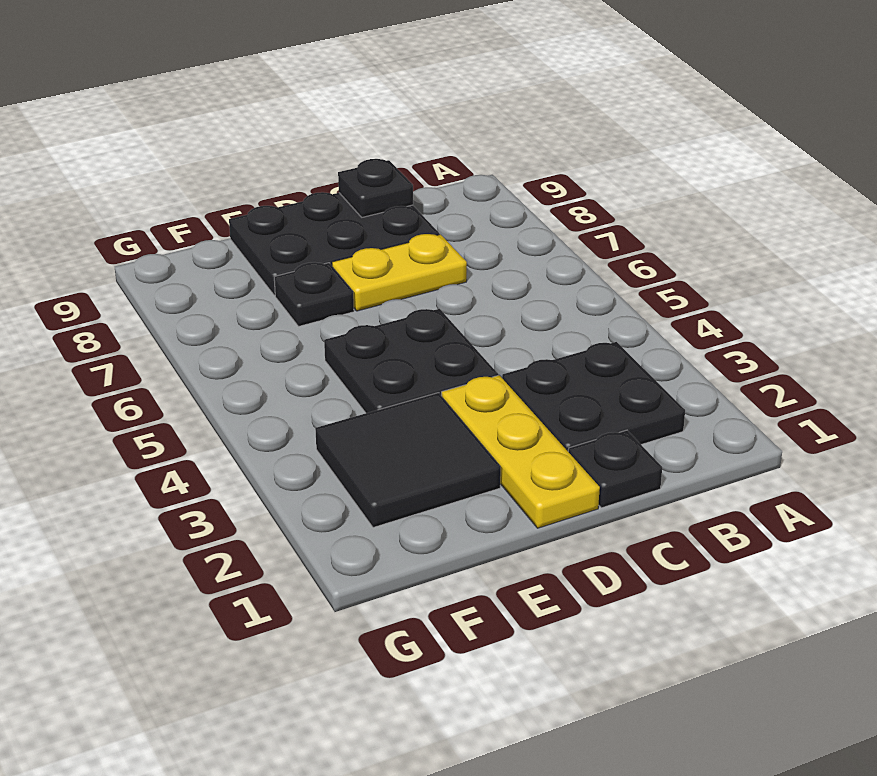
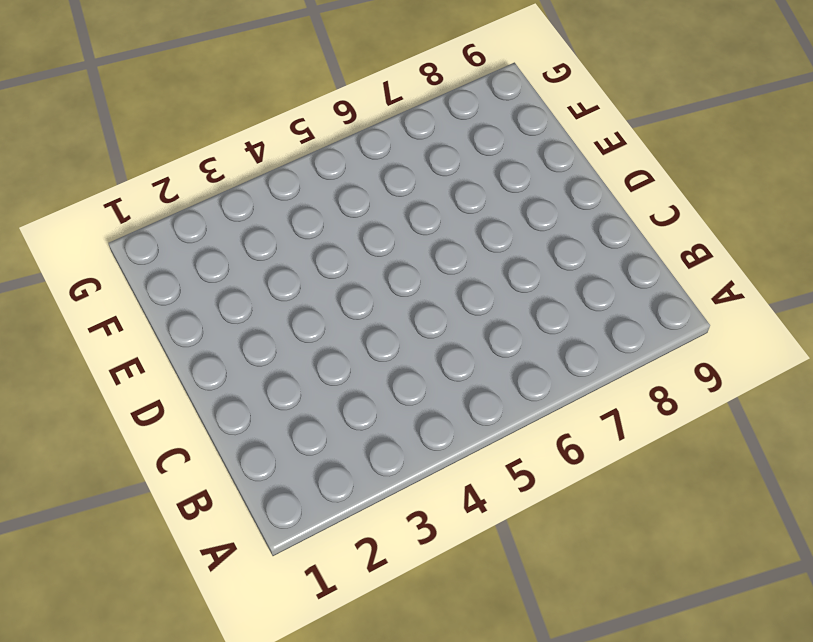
none -> black 2x2 plate [502,342,685,451]
none -> black 1x1 plate [568,430,662,508]

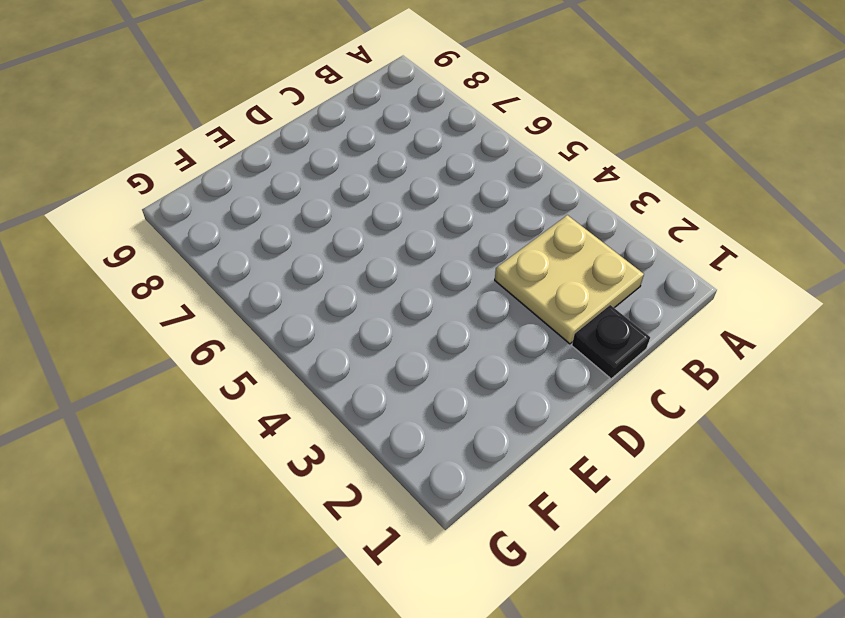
tan 2x2 plate [495,215,644,344] -> black 2x2 plate [502,342,685,451]
none -> yellow 1x2 plate [332,234,467,311]
none -> black 2x3 plate [229,192,439,295]

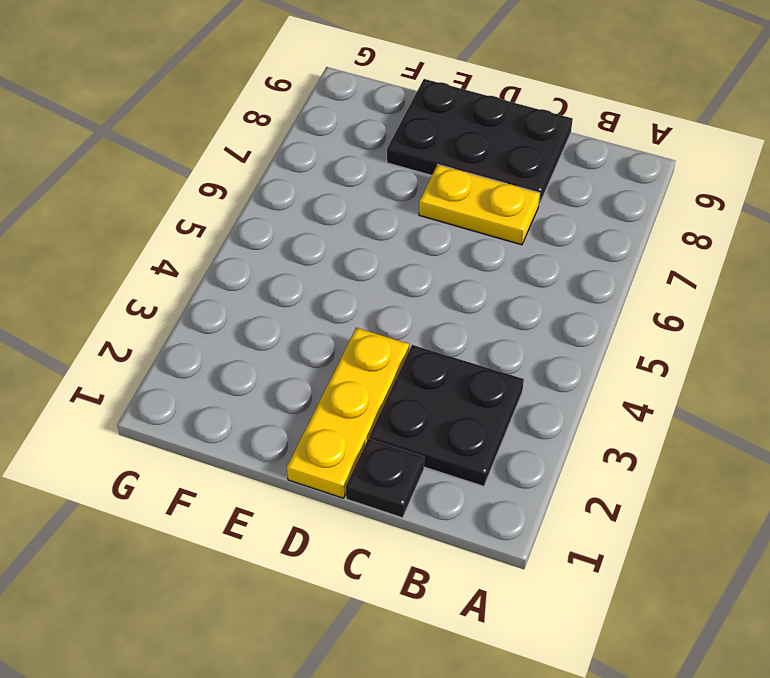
none -> black 2x2 plate [324,309,498,413]
none -> black 2x2 tile [315,393,501,528]

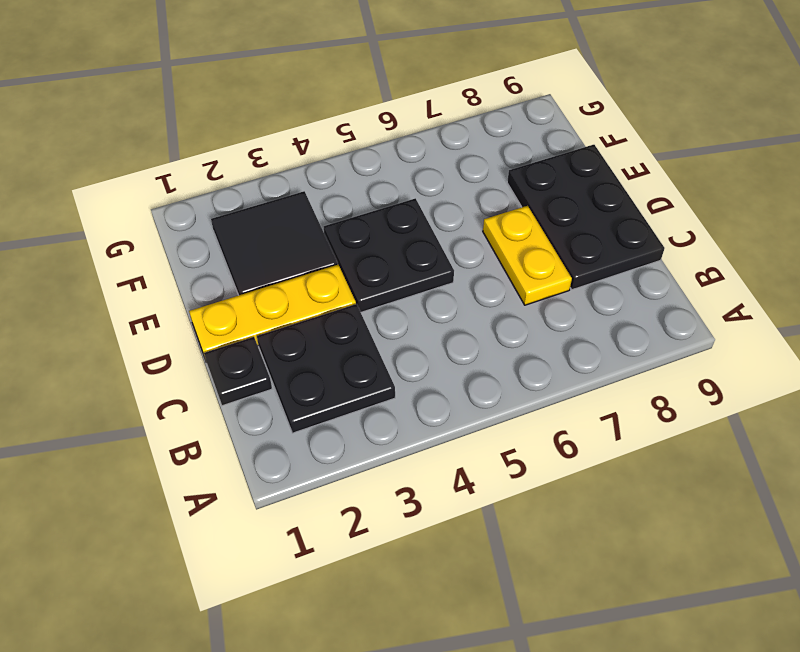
none -> black 1x1 plate [274,262,354,326]
none -> black 1x1 plate [338,159,413,217]

